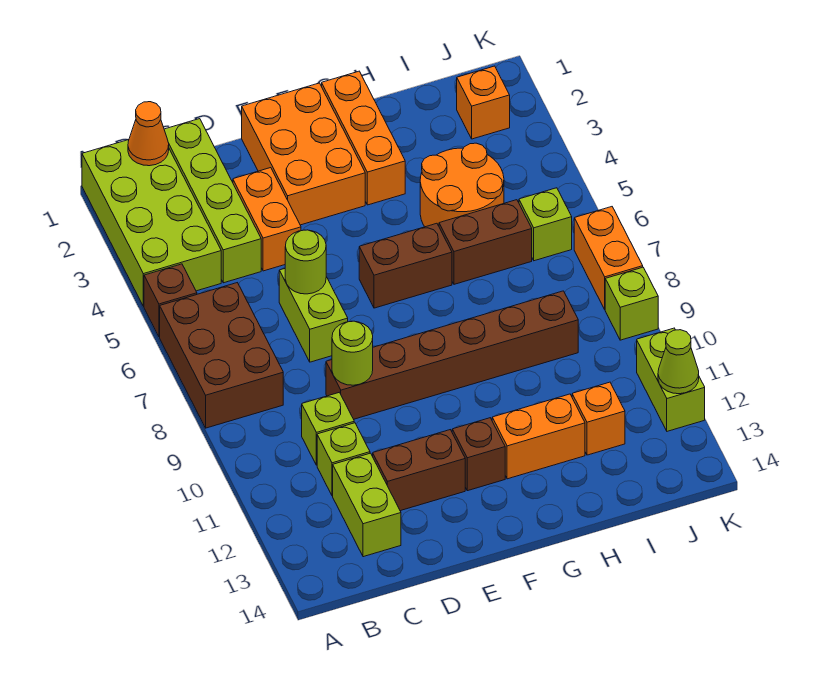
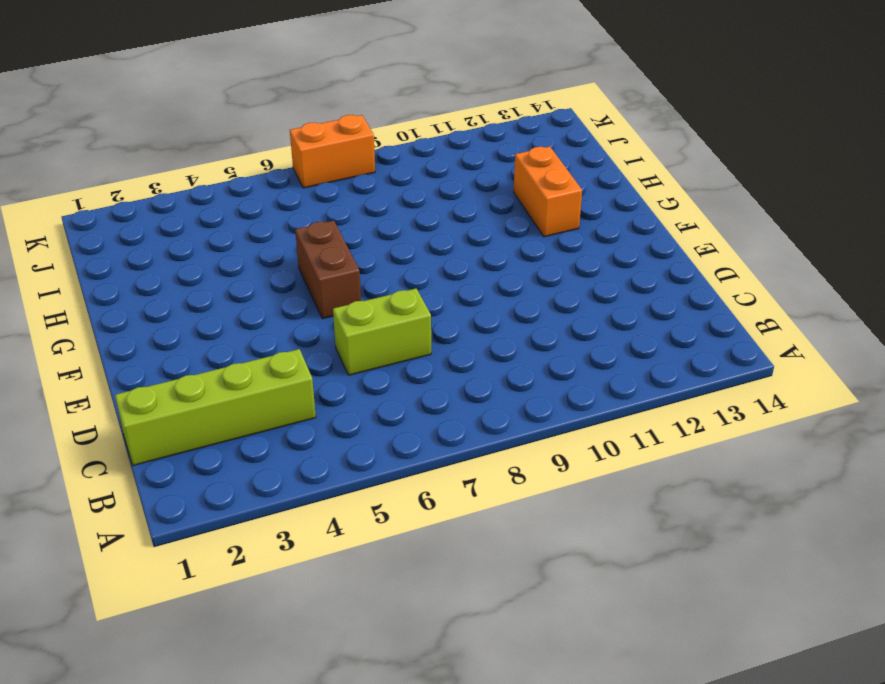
none -> lime 2x4 brick [82,140,221,306]
none -> brown 1x1 brick [144,264,197,337]
none -> brown 2x3 brick [160,283,283,428]

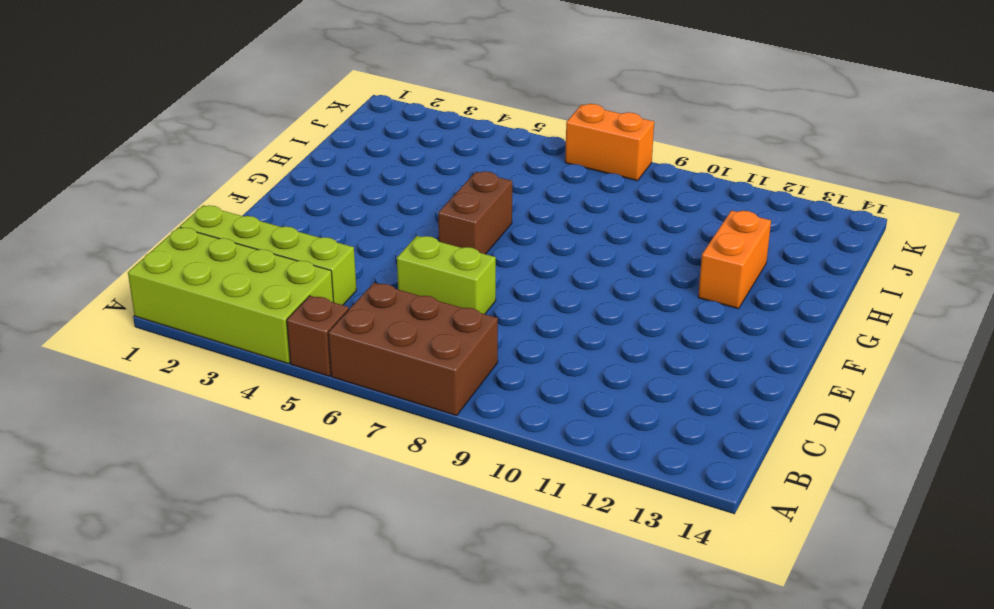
none -> lime 1x1 brick [302,392,354,465]
none -> lime 1x1 brick [317,423,370,496]
none -> lime 1x2 brick [333,453,401,557]

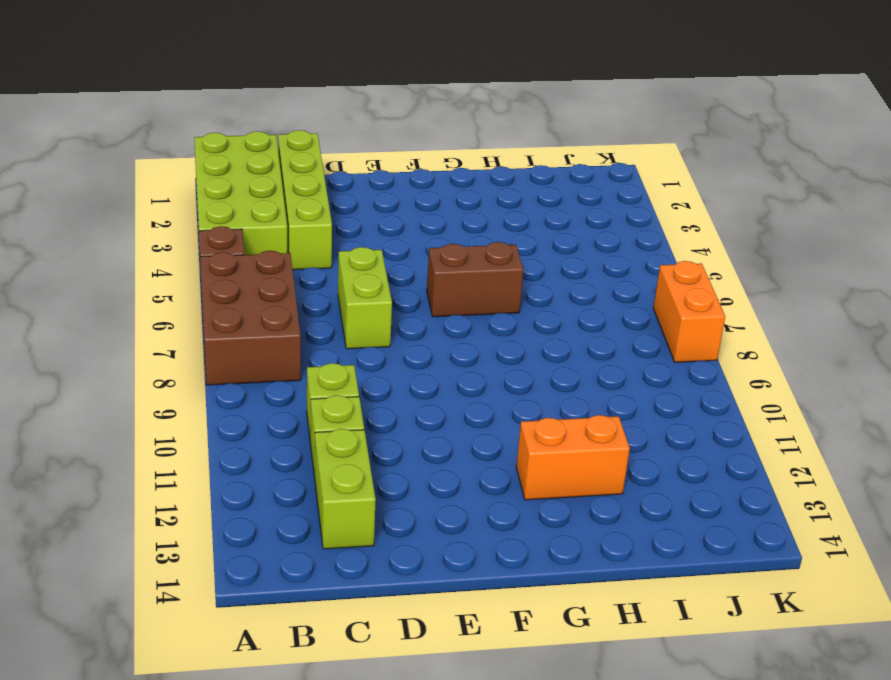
none -> orange 1x2 brick [233,168,301,271]
none -> brown 1x6 brick [326,291,578,419]
none -> brown 1x2 brick [373,430,465,511]

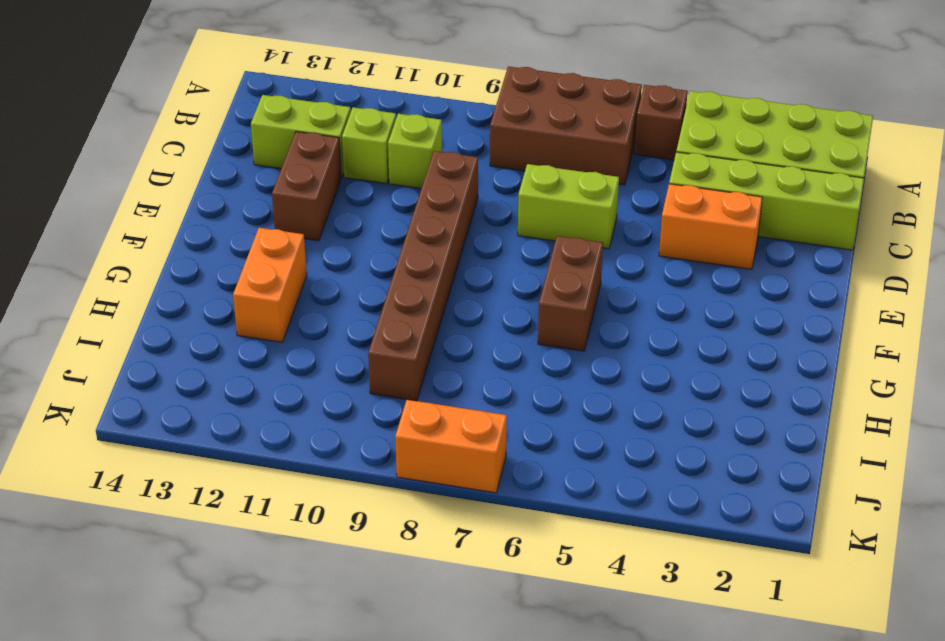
none -> orange 2x3 brick [242,83,365,225]
none -> brown 1x1 brick [452,418,505,491]
none -> orange 1x3 brick [322,71,405,205]

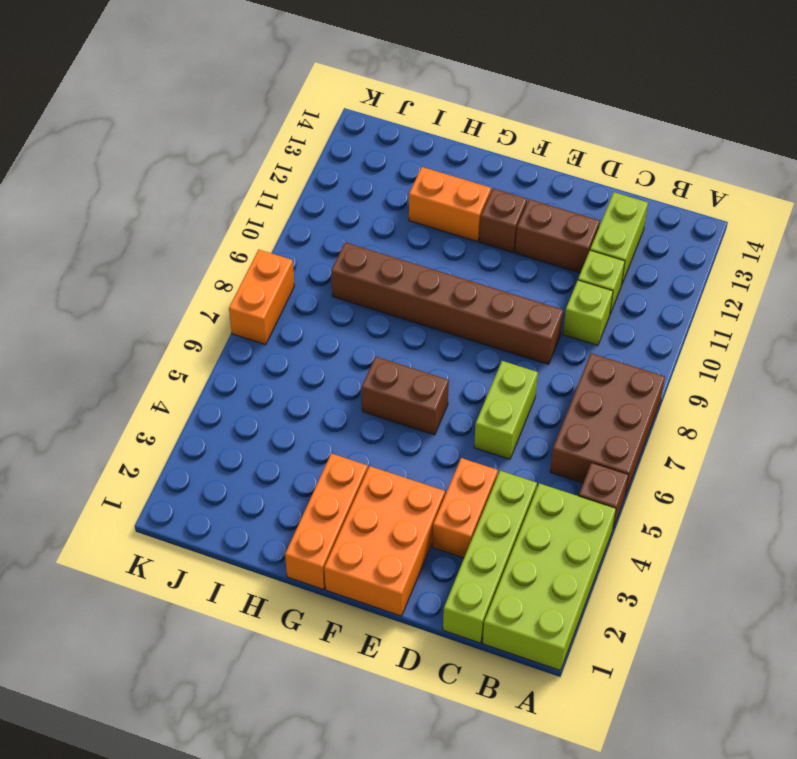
none -> orange 2x2 round brick [420,143,504,227]
none -> brown 1x2 brick [439,200,532,284]
none -> orange 1x1 brick [572,382,625,455]

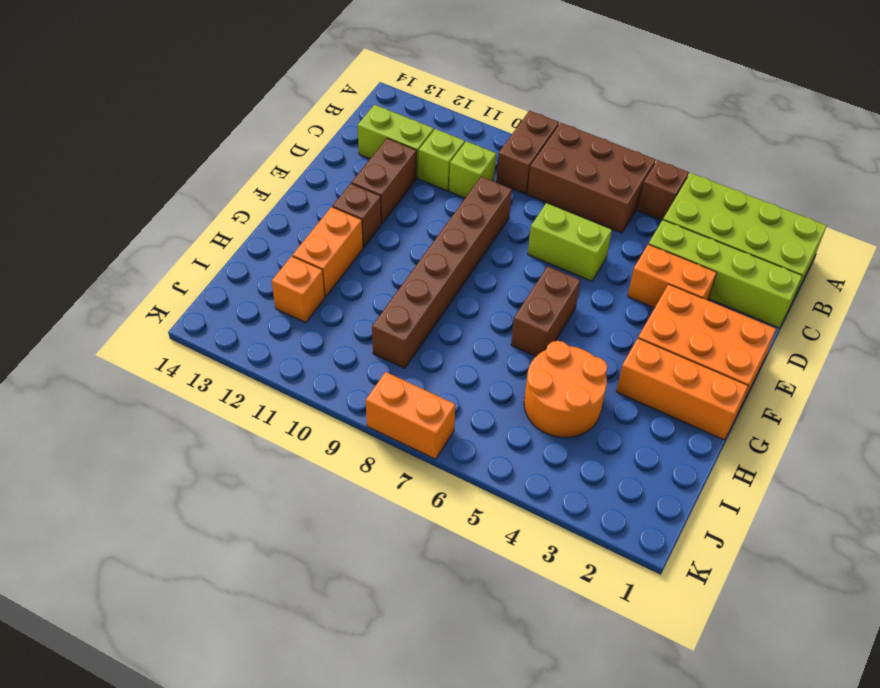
brown 1x2 brick [496,111,559,194] -> brown 1x2 brick moved to [439,200,532,284]
none -> orange 1x1 brick [457,66,510,139]
none -> lime 1x1 brick [519,188,572,261]
none -> lime 1x1 brick [605,267,658,340]

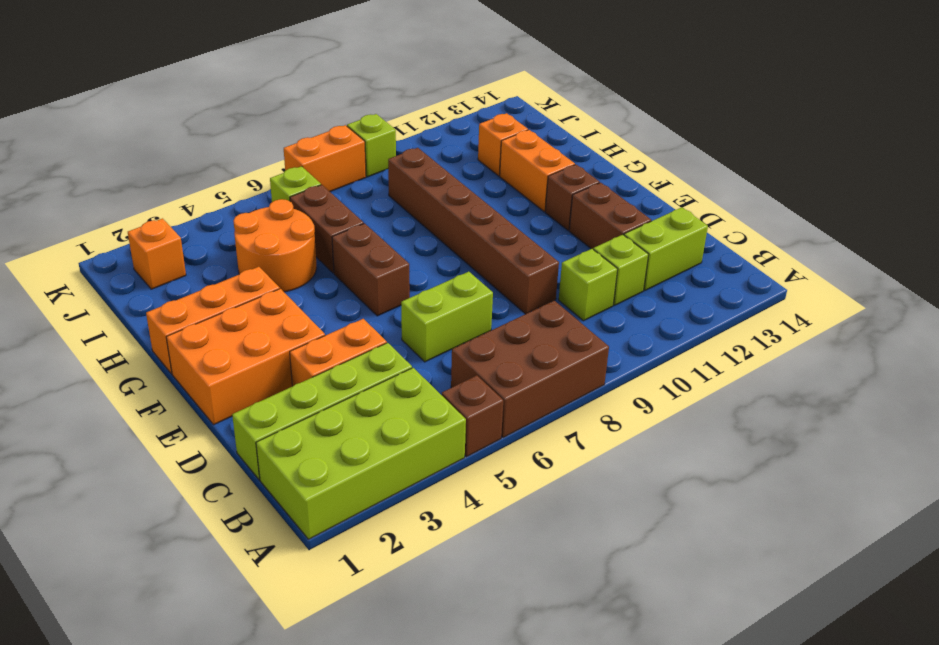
none -> lime 1x2 brick [637,328,705,431]
none -> orange 1x1 cone [128,102,169,166]
none -> lime 1x1 round brick [285,230,326,294]

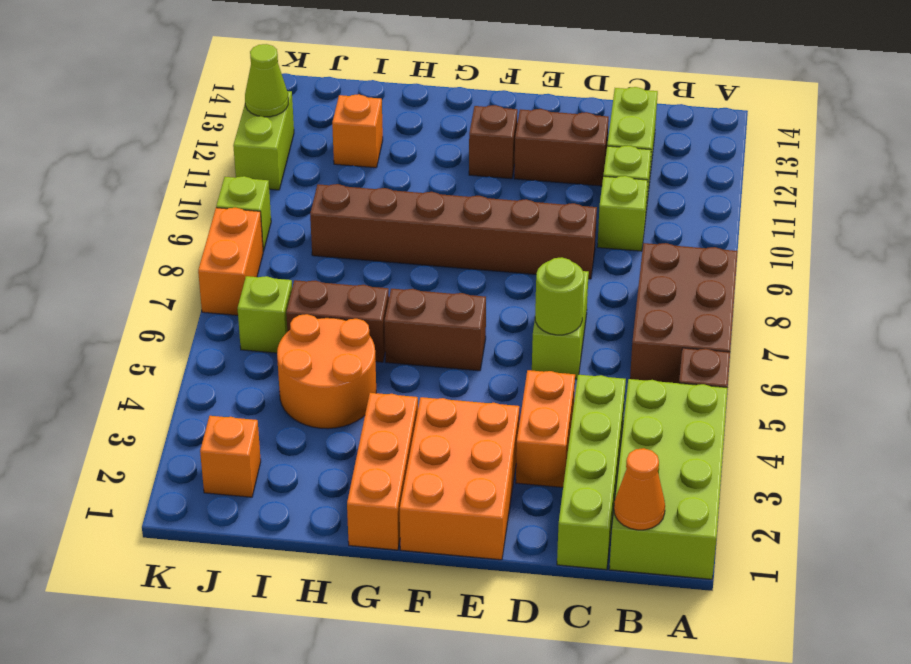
none -> orange 1x2 brick [492,394,585,479]
none -> lime 1x1 round brick [332,321,373,385]

